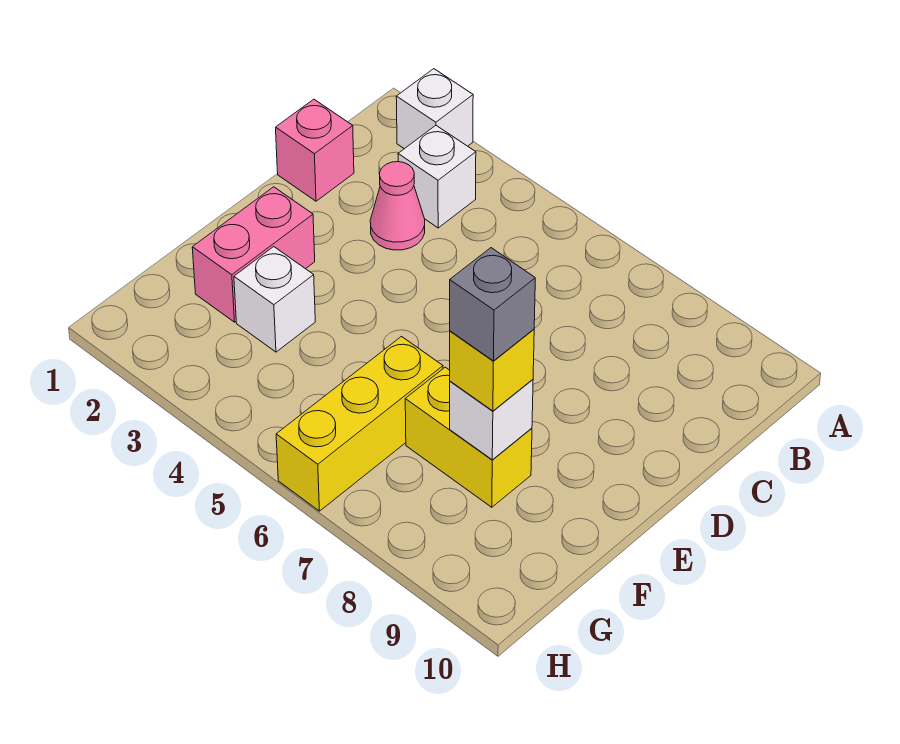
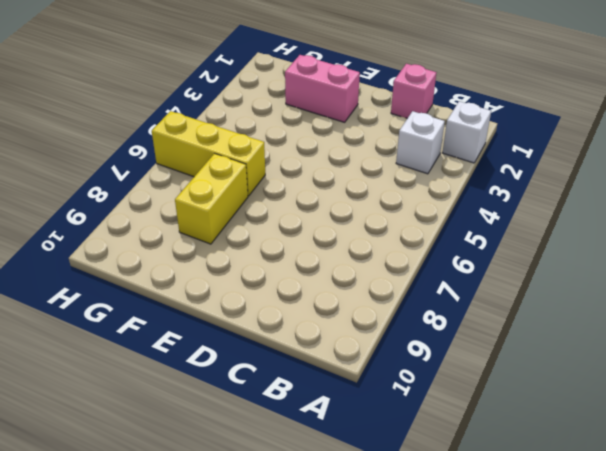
none -> pink 1x1 cone [370,162,425,250]
none -> white 1x1 brick [234,247,315,352]

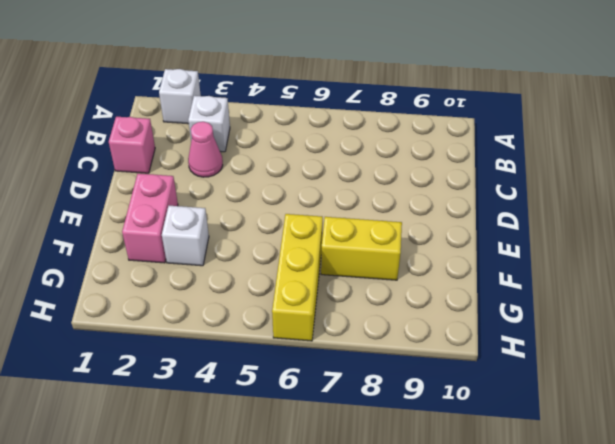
none -> white 1x1 brick [450,379,533,460]
none -> yellow 1x1 brick [450,329,534,411]

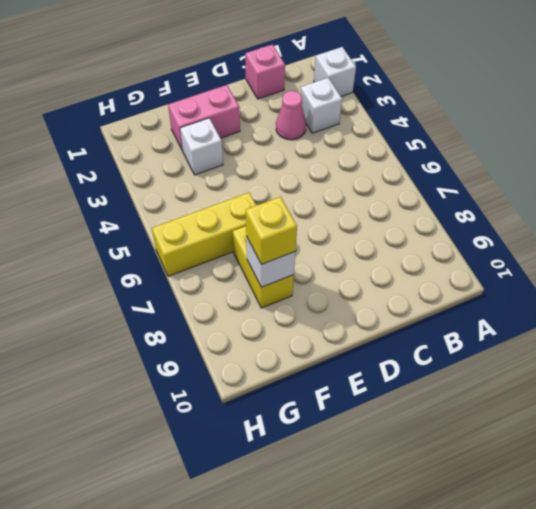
none -> grey 1x1 brick [450,248,535,361]

